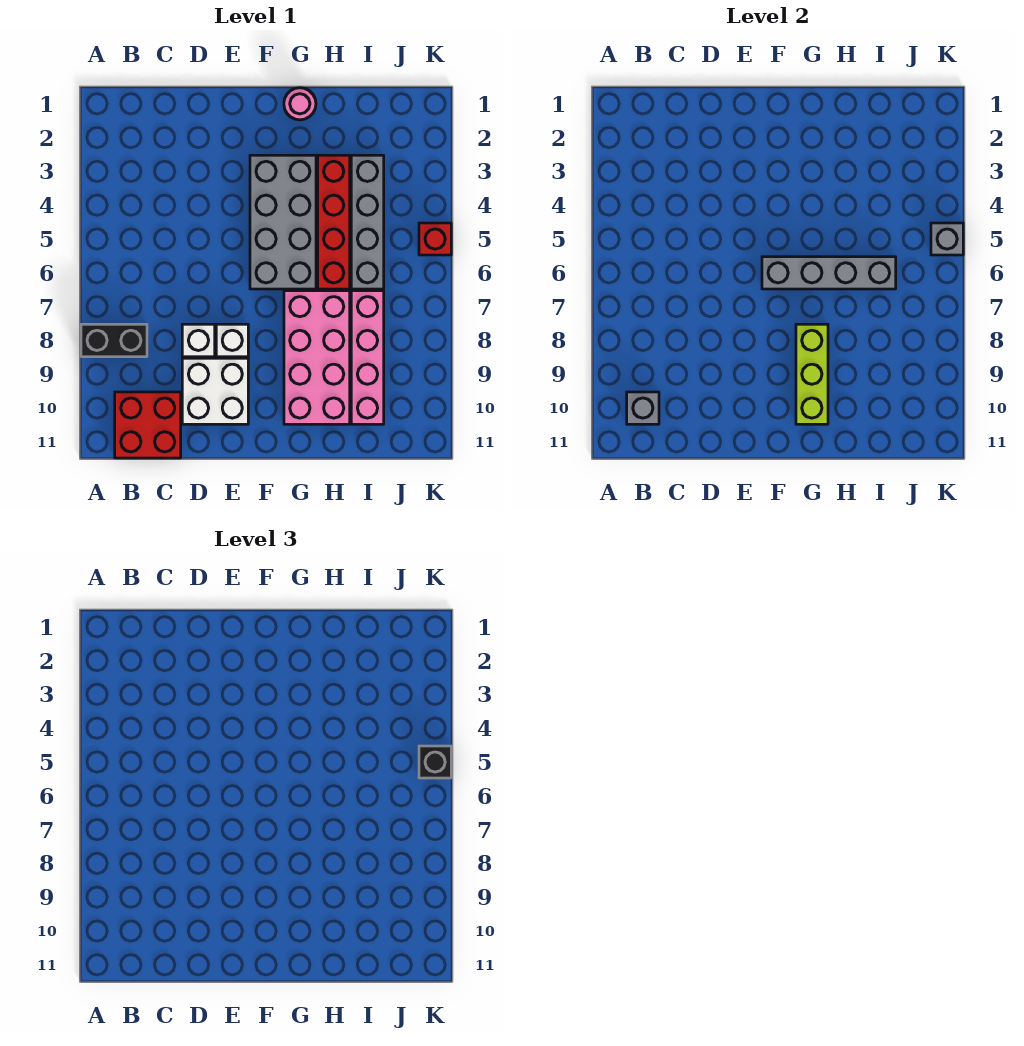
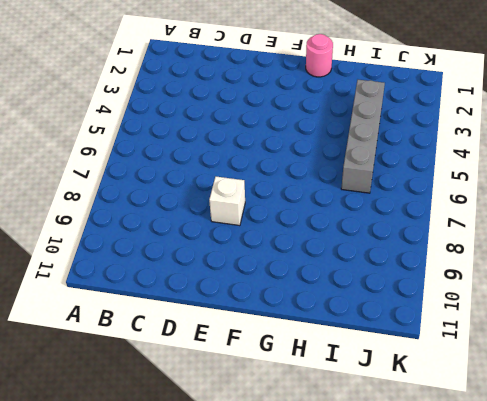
none -> black 1x2 brick [81,324,147,357]
none -> red 2x2 brick [115,392,181,458]
none -> white 1x1 brick [182,324,215,357]

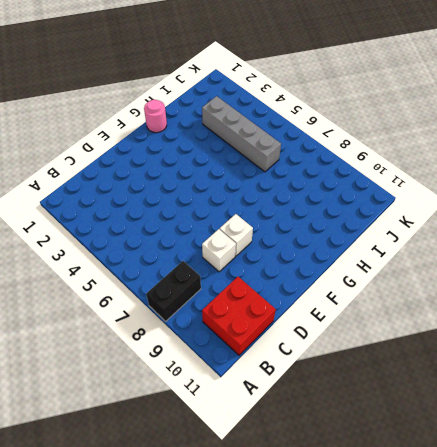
none -> white 2x2 brick [182,358,248,424]
none -> grey 2x4 brick [250,155,316,289]
none -> pink 2x4 brick [284,291,350,424]

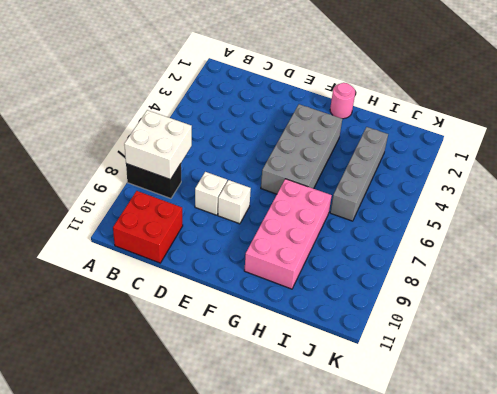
white 2x2 brick [124,110,192,180] -> white 2x2 brick moved to [182,358,248,424]
none -> red 1x4 brick [318,155,350,289]
none -> pink 1x4 brick [351,291,384,424]
none -> red 1x1 brick [419,223,451,255]

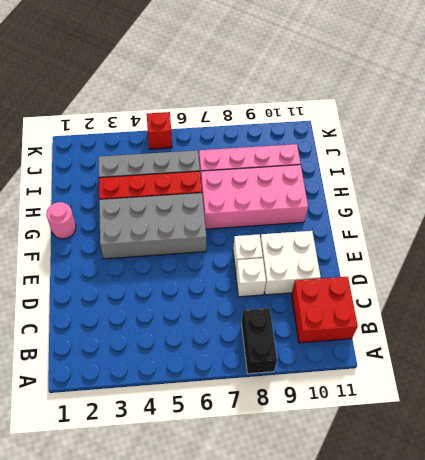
none -> grey 1x1 brick [627,392,659,424]
none -> grey 1x4 brick [762,257,896,289]
none -> lime 1x3 brick [796,324,828,424]

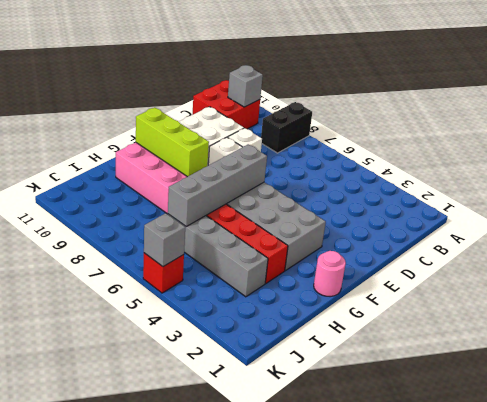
none -> pink 1x4 brick [351,291,384,424]
none -> black 1x1 brick [419,746,451,778]

